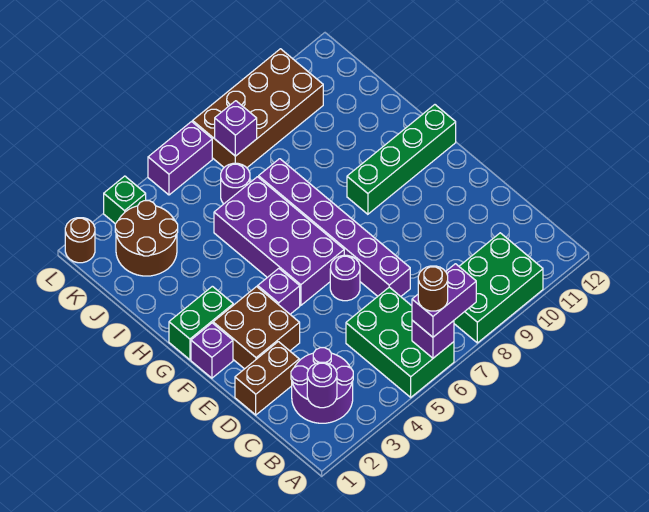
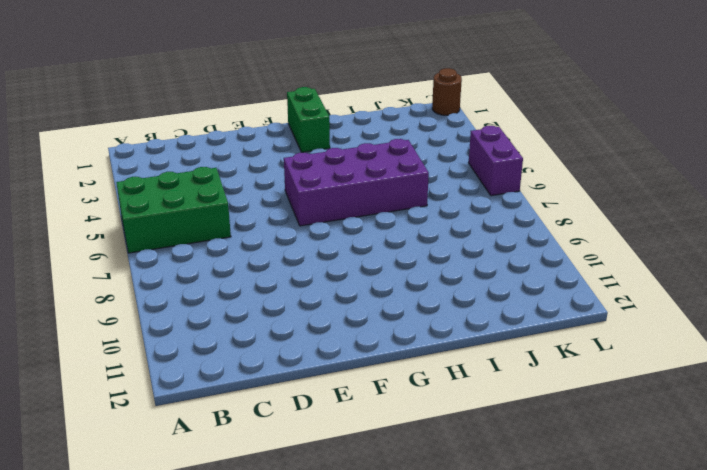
none -> green 2x3 brick [454,233,543,343]
none -> purple 2x2 round brick [291,348,353,423]
none -> brown 1x2 brick [235,342,299,415]

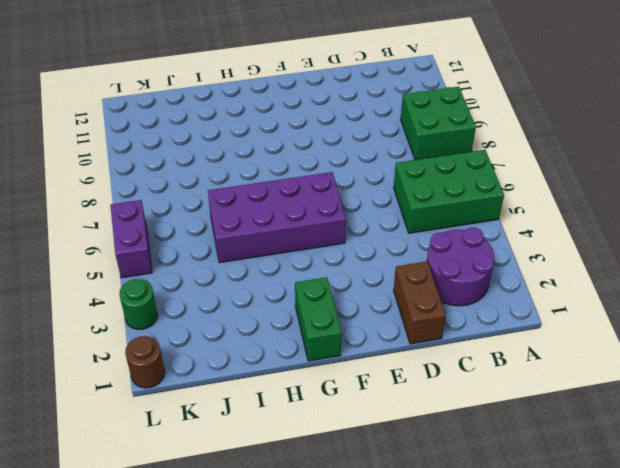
green 2x2 brick [401,87,476,160] -> green 2x3 brick [454,233,543,343]
green 1x1 round brick [119,279,157,329] -> green 1x1 brick [104,176,146,224]
none -> purple 1x6 brick [259,159,410,296]
none -> brown 2x2 brick [213,287,300,369]
none -> purple 1x1 round brick [330,255,360,301]

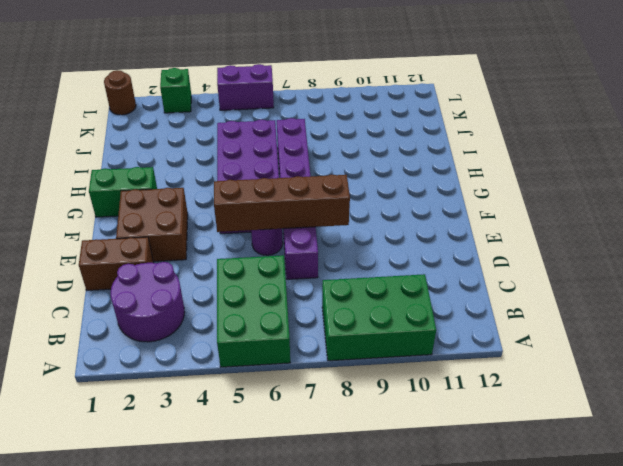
brown 1x4 brick [214,175,350,232] -> none
none -> purple 1x1 brick [191,323,233,378]
none -> purple 1x1 brick [258,269,300,314]
none -> green 1x4 brick [347,105,456,214]

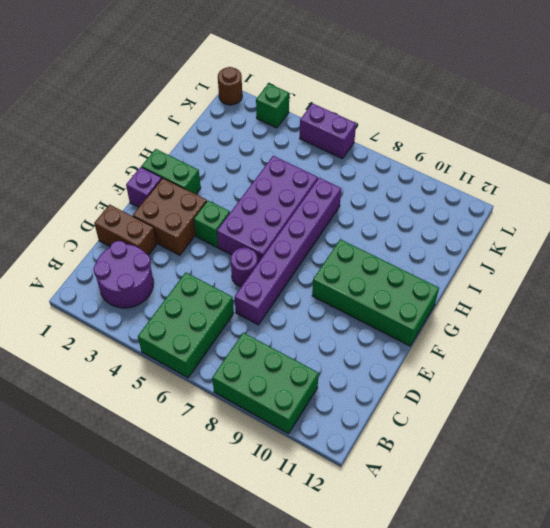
green 1x1 brick [194,201,230,247] -> purple 1x1 brick [258,269,300,314]
green 2x4 brick [312,239,439,346] -> green 1x4 brick [347,105,456,214]
none -> brown 2x2 round brick [115,201,178,276]
none -> purple 1x1 round brick [221,163,250,204]
none -> brown 2x4 brick [193,49,323,168]

